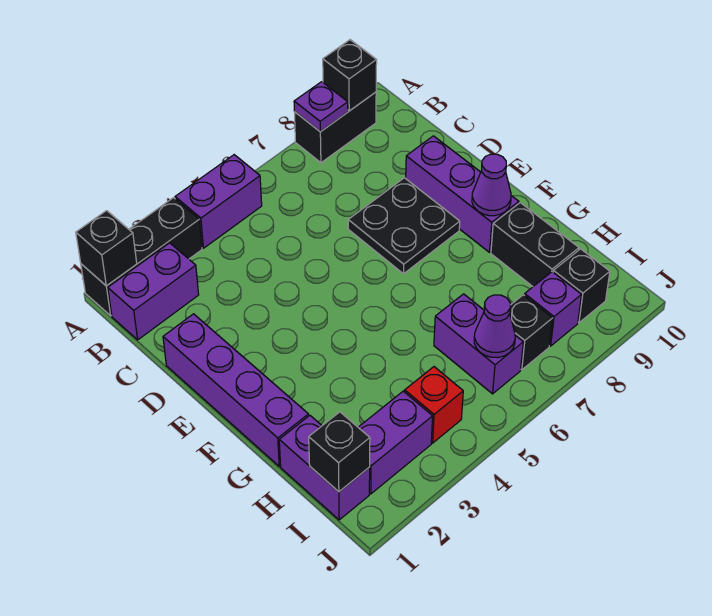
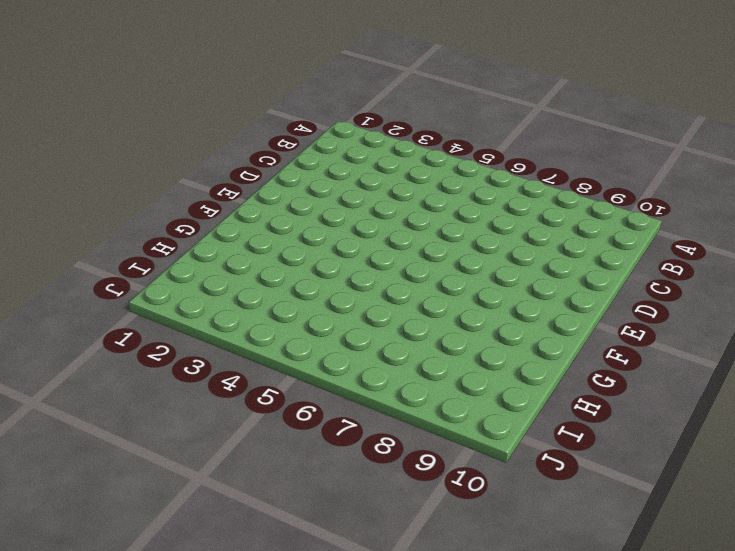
none -> black 1x3 brick [81,198,202,316]
none -> purple 1x2 brick [175,155,262,248]
none -> black 1x2 brick [295,92,376,163]

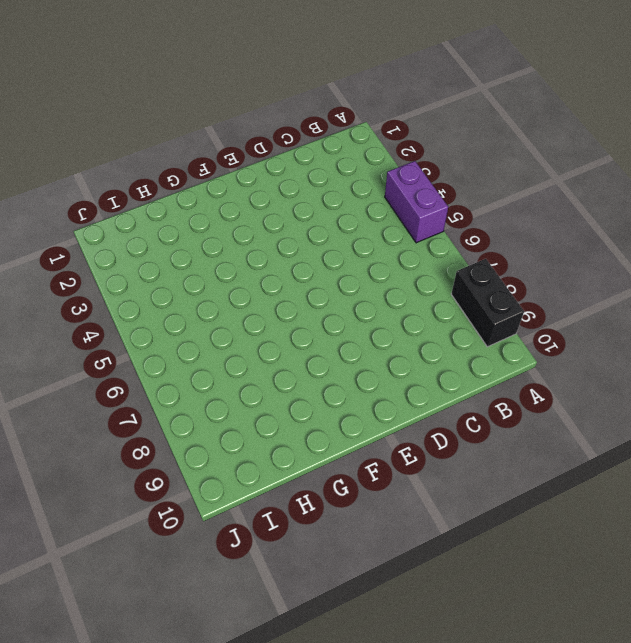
none -> black 1x3 brick [81,198,202,316]
none -> purple 1x2 brick [108,243,199,340]
none -> purple 1x4 brick [163,314,309,466]

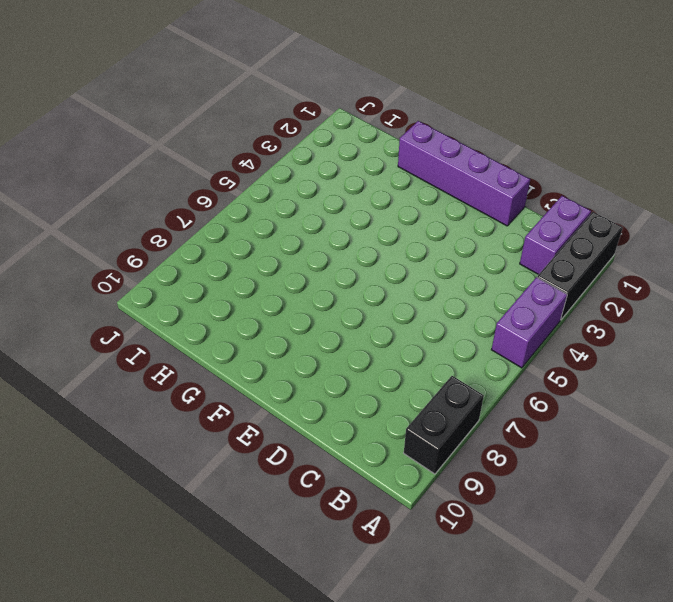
none -> black 2x2 plate [348,178,460,274]
none -> purple 1x3 brick [406,136,519,252]
none -> black 1x2 brick [491,203,579,286]

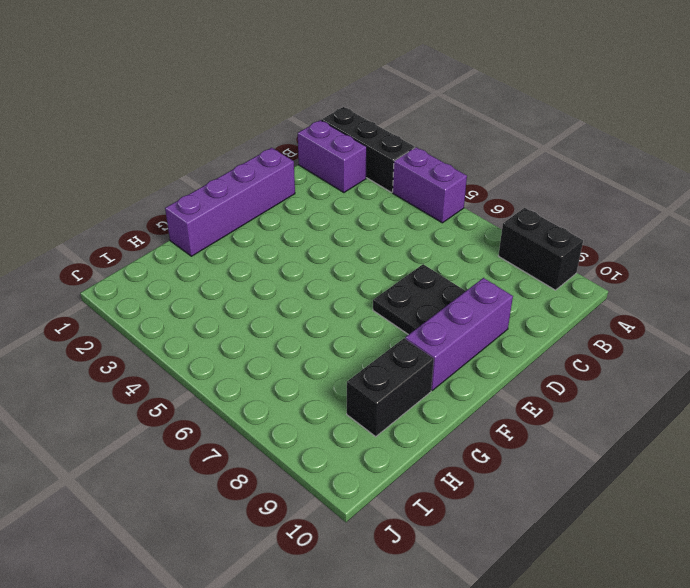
none -> purple 1x2 brick [279,416,370,520]
none -> purple 1x2 brick [434,294,523,394]
none -> purple 1x2 brick [358,391,433,494]

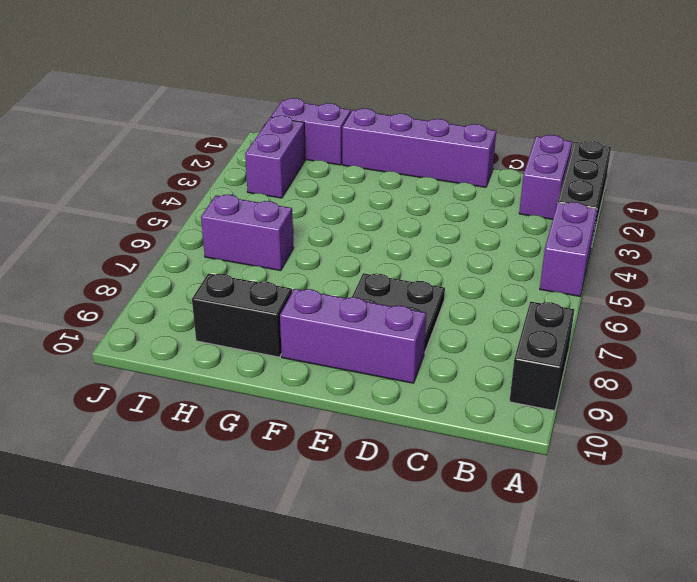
none -> red 1x1 brick [405,367,463,443]
none -> black 1x1 brick [510,295,553,370]
none -> purple 1x1 brick [525,272,581,346]

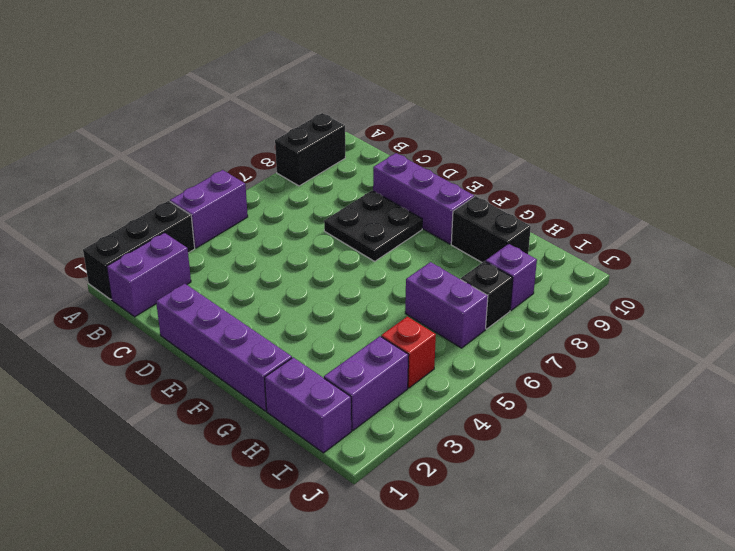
none -> black 1x1 brick [553,249,610,323]
none -> black 1x1 brick [76,211,137,286]
none -> purple 1x1 plate [294,82,348,132]

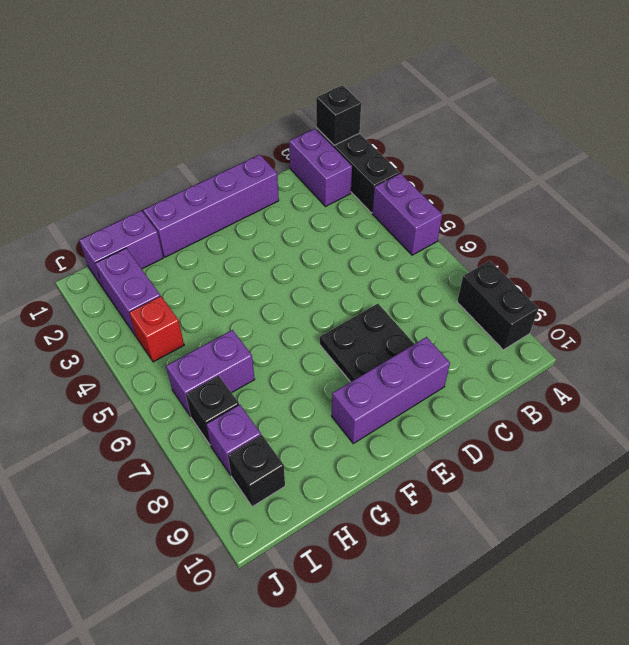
none -> black 1x2 brick [491,203,579,286]
none -> purple 1x1 plate [294,82,348,132]
none -> black 1x1 brick [323,40,377,111]

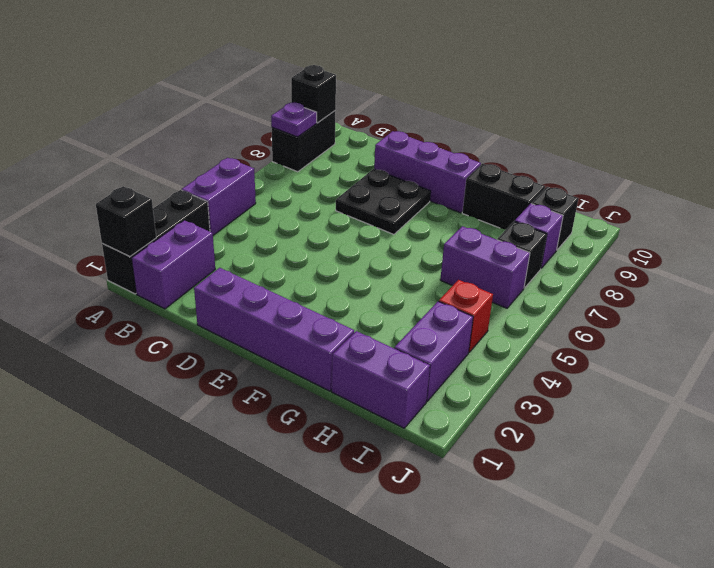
none -> purple 1x1 cone [472,154,511,216]
none -> black 1x1 brick [309,412,370,492]
none -> purple 1x1 cone [474,295,515,358]

